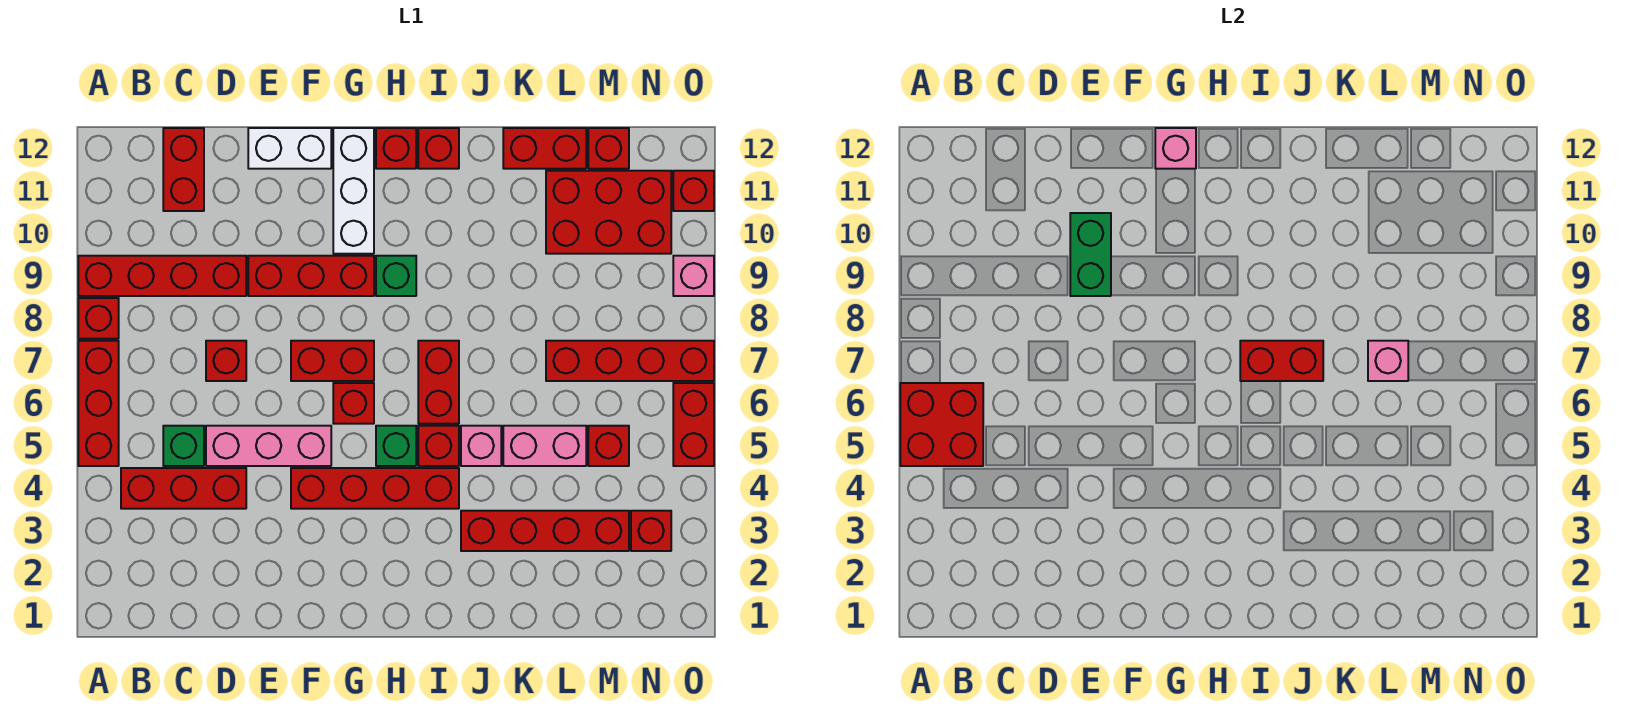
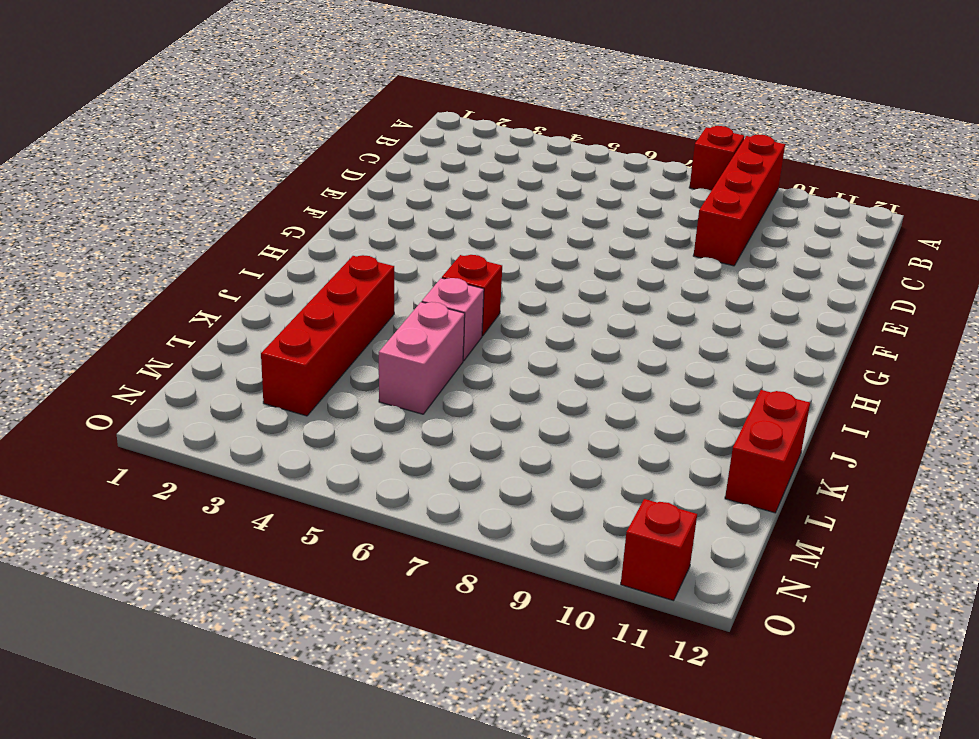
none -> red 1x3 brick [78,341,119,466]
none -> red 1x3 brick [121,468,246,509]
none -> green 1x1 brick [163,426,204,466]
none -> red 1x2 brick [163,128,204,211]

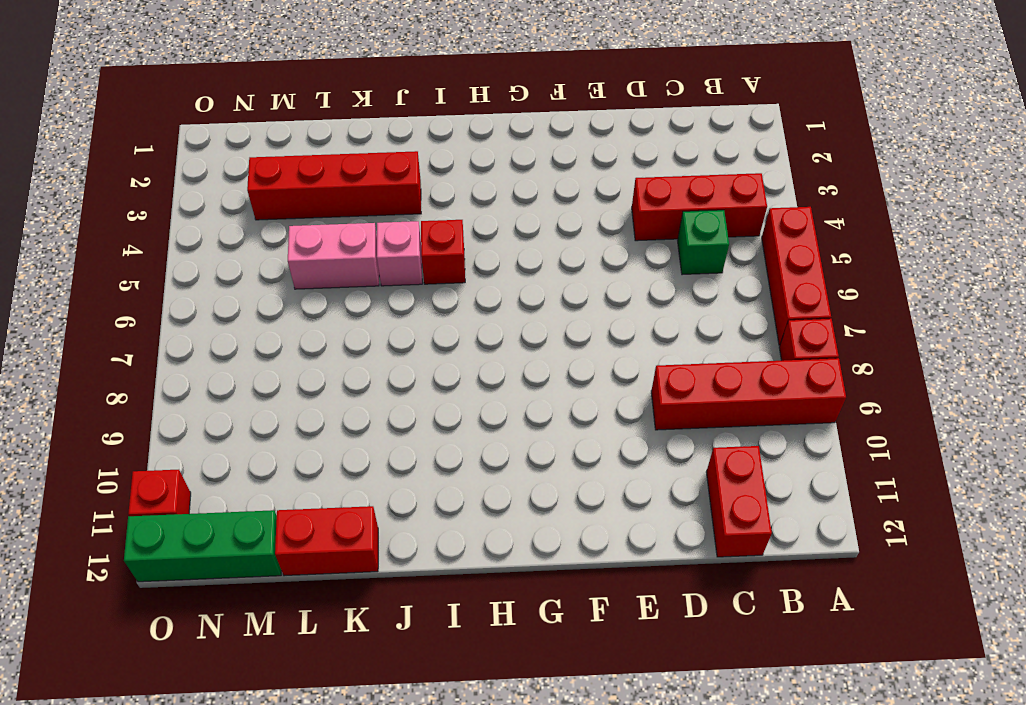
green 1x3 brick [124,510,282,582] -> red 1x1 brick [588,128,629,169]
none -> pink 1x3 brick [206,426,331,466]
none -> red 1x1 brick [206,341,246,381]
none -> red 1x3 brick [248,256,374,296]
none -> white 1x2 brick [248,128,331,169]

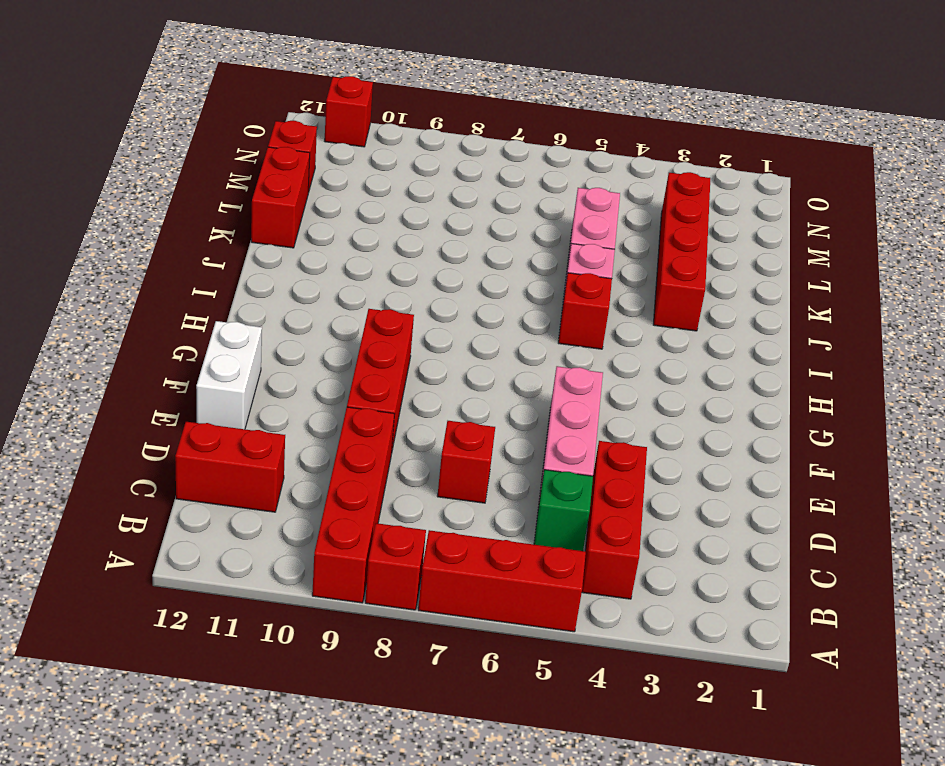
none -> red 1x4 brick [291,468,459,509]
none -> red 1x2 brick [291,341,374,381]
none -> red 1x1 brick [333,383,374,424]
none -> white 1x3 brick [333,128,374,254]

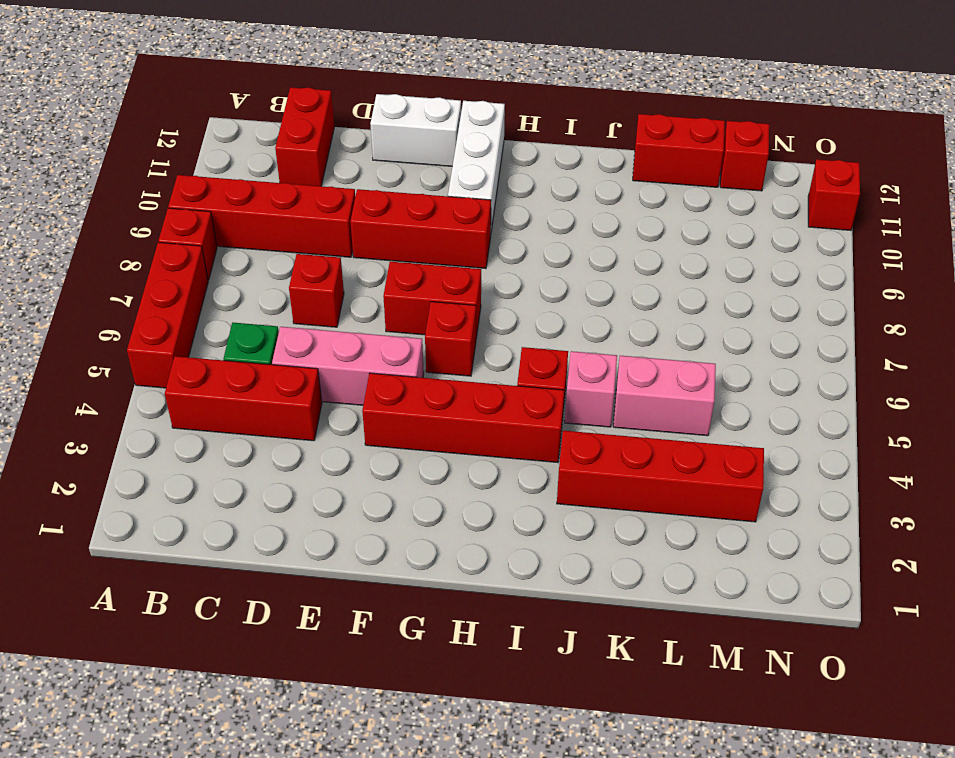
none -> green 1x1 brick [376,426,416,466]
none -> green 1x1 brick [376,256,416,296]
none -> red 1x1 brick [376,128,416,169]
none -> red 1x2 brick [418,341,459,424]

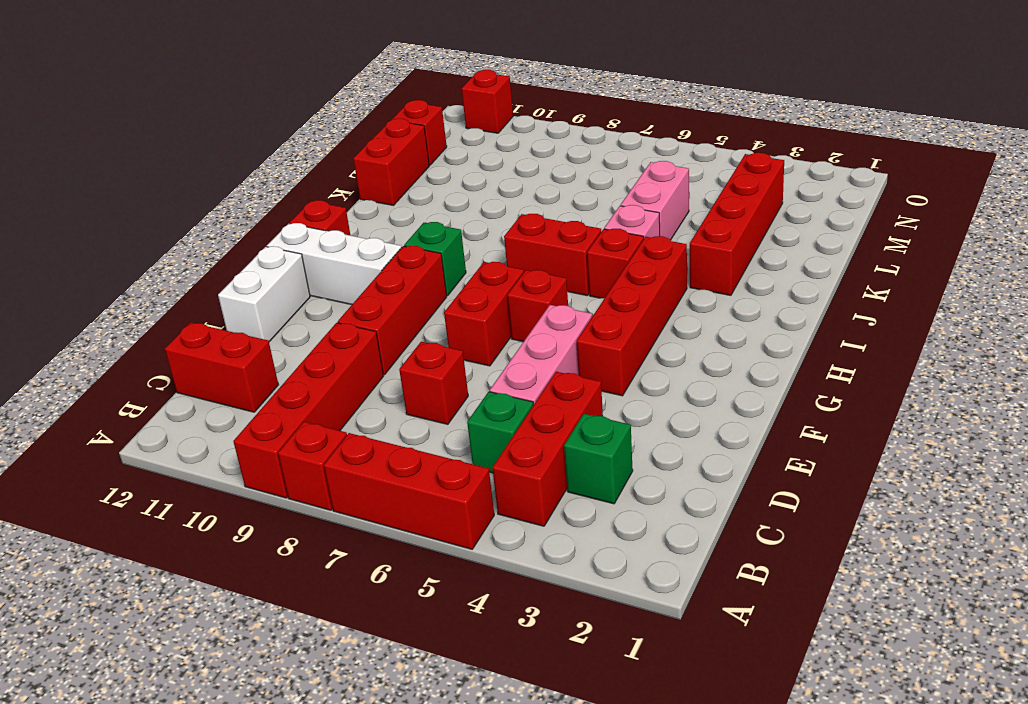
green 1x1 brick [564,414,633,504] -> green 1x1 brick moved to [376,426,416,466]
none -> red 1x1 brick [418,128,459,169]
none -> red 1x4 brick [546,341,714,381]
none -> red 2x3 brick [546,171,671,254]
none -> red 1x1 brick [588,426,629,466]

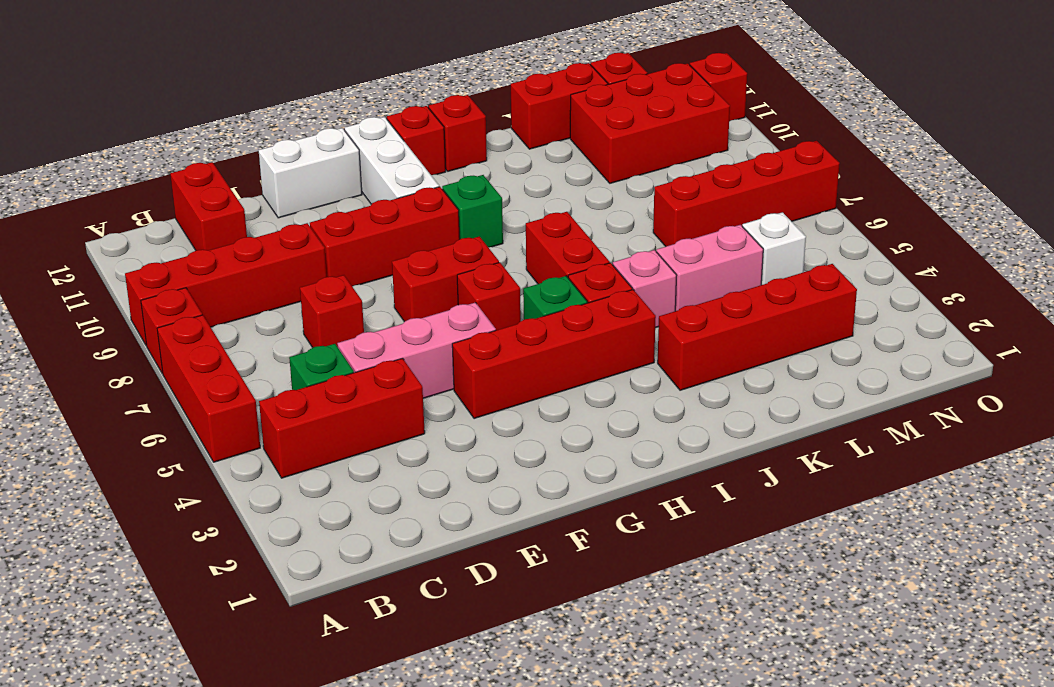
white 1x1 brick [742,212,806,285] -> red 1x1 brick [588,426,629,466]
none -> red 1x1 brick [631,511,671,551]
none -> red 1x2 brick [673,383,714,466]
none -> pink 1x1 brick [673,256,714,296]
none -> red 2x2 brick [900,383,983,466]

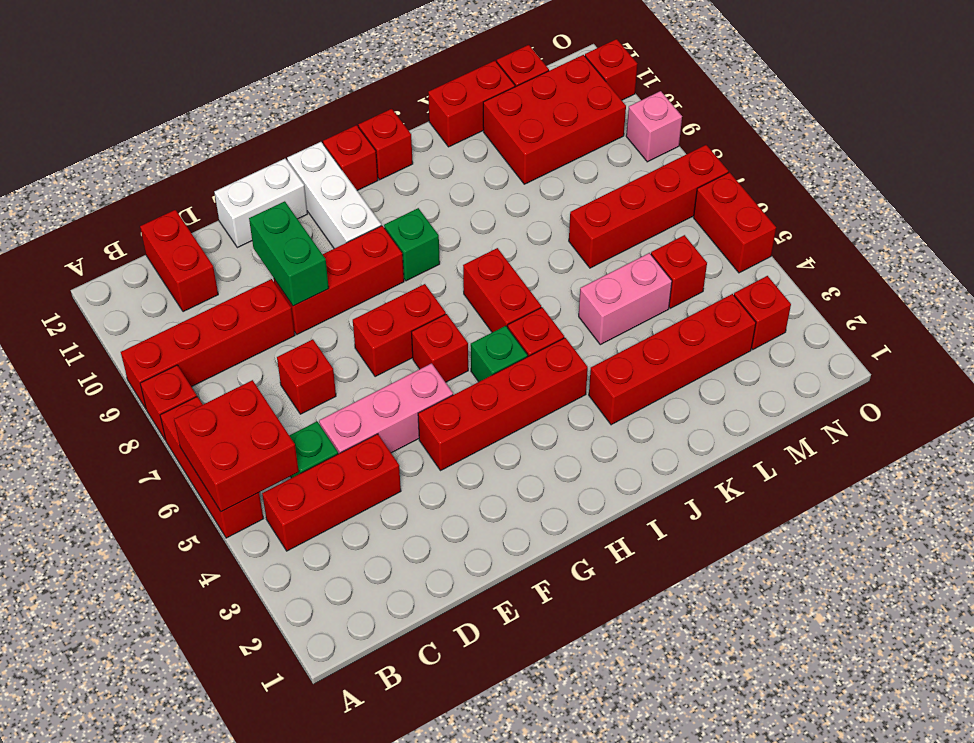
none -> pink 1x1 brick [461,426,501,466]
none -> pink 1x1 brick [1155,128,1196,169]
none -> red 1x2 brick [1240,341,1323,381]
none -> pink 1x1 brick [1368,341,1408,381]

